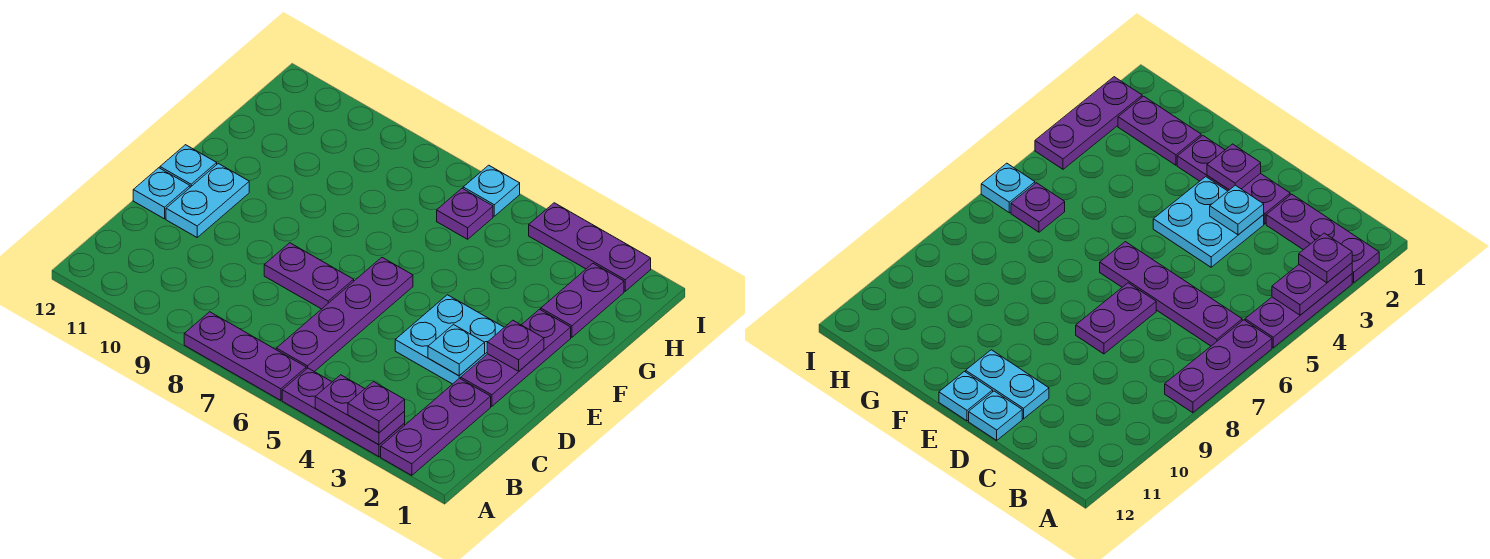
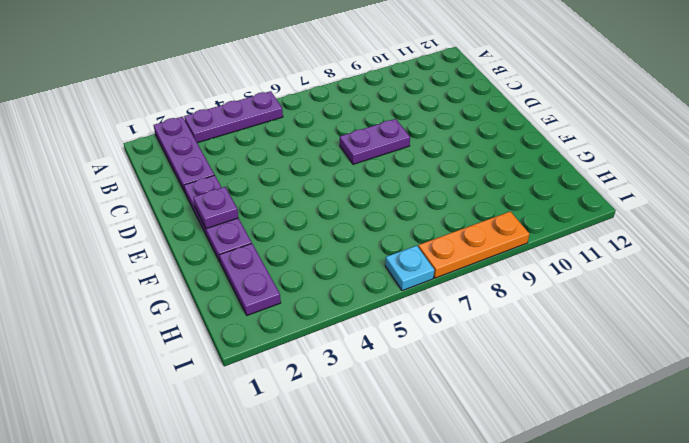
orange 1x3 plate [418,211,529,278] -> none
none -> purple 1x3 plate [184,312,306,400]
none -> purple 1x4 plate [276,258,413,372]
none -> cyan 2x2 plate [395,295,504,384]

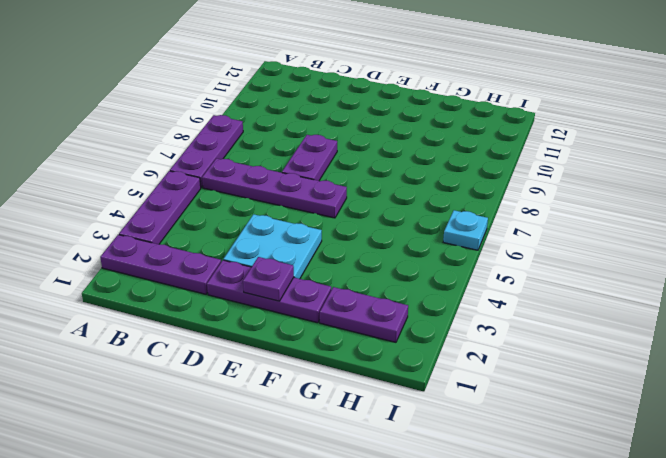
none -> cyan 1x2 plate [166,164,249,237]
none -> cyan 1x1 plate [133,168,190,219]
none -> cyan 1x1 plate [160,145,217,187]

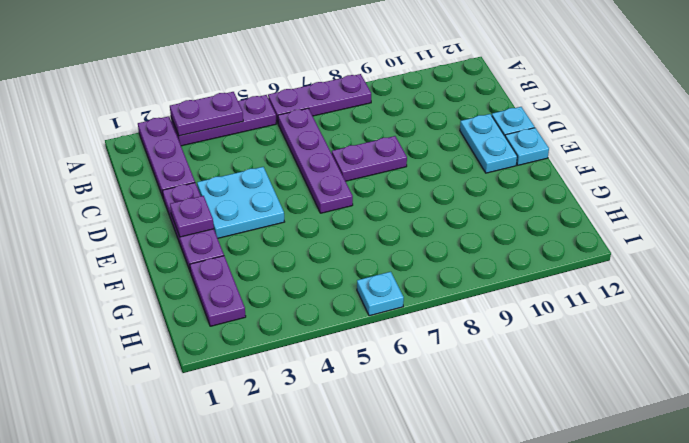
none -> purple 1x1 plate [437,188,493,239]
none -> purple 1x3 plate [529,203,651,291]
none -> cyan 1x1 plate [428,325,485,376]

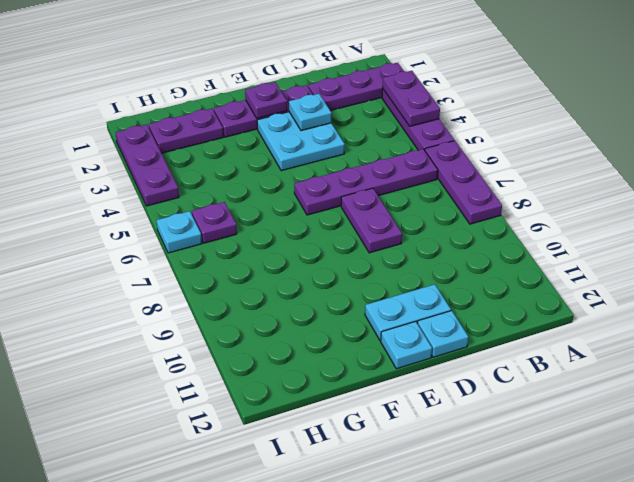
none -> purple 1x1 plate [348,382,405,433]

